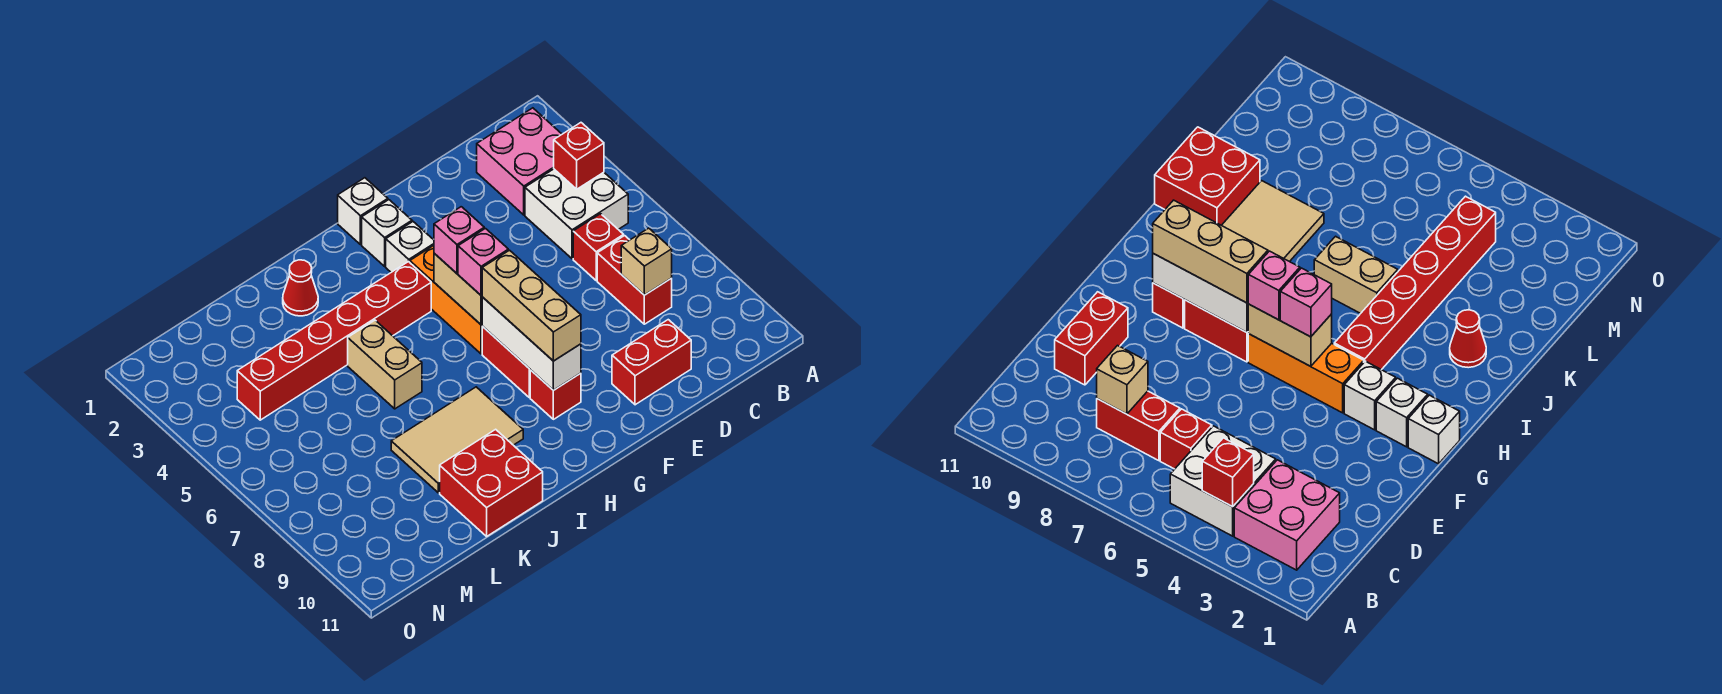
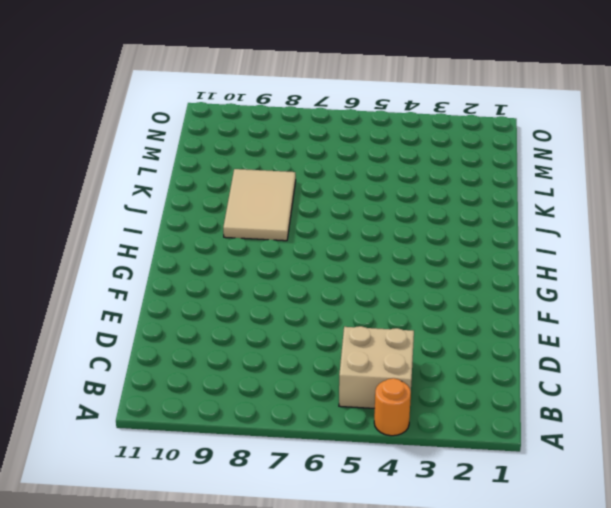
orange 1x1 round brick [374,378,411,436] -> none
tan 2x2 brick [339,326,414,408] -> white 2x2 brick [525,169,628,259]
none -> pink 2x2 brick [477,108,562,215]
none -> red 1x1 brick [573,214,624,280]
none -> red 1x2 brick [597,236,672,324]

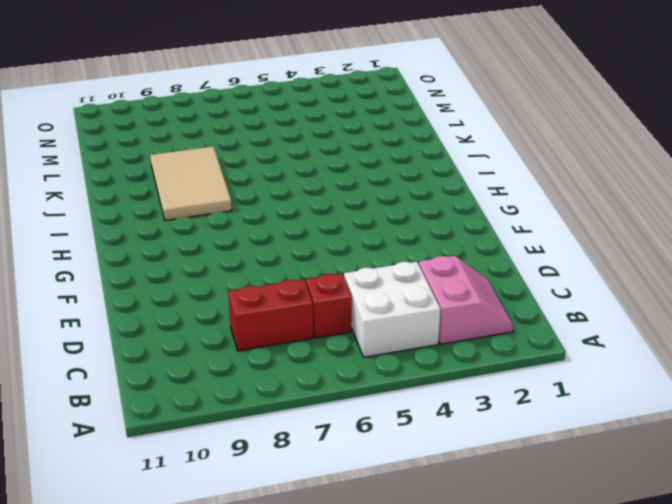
pink 2x2 slope [419,256,514,344] -> pink 2x2 brick [477,108,562,215]
none -> red 1x2 brick [612,320,691,405]
none -> white 1x1 brick [338,178,388,245]
none -> white 1x1 brick [362,200,412,266]

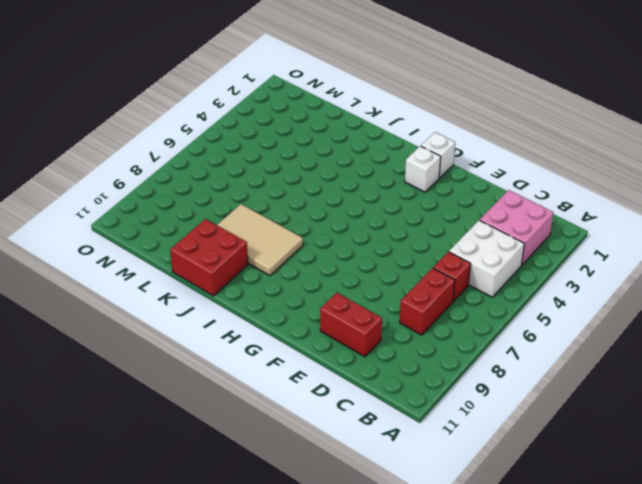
none -> white 1x1 brick [386,222,434,272]
none -> orange 1x3 brick [410,246,482,354]
none -> red 1x2 brick [482,326,530,398]

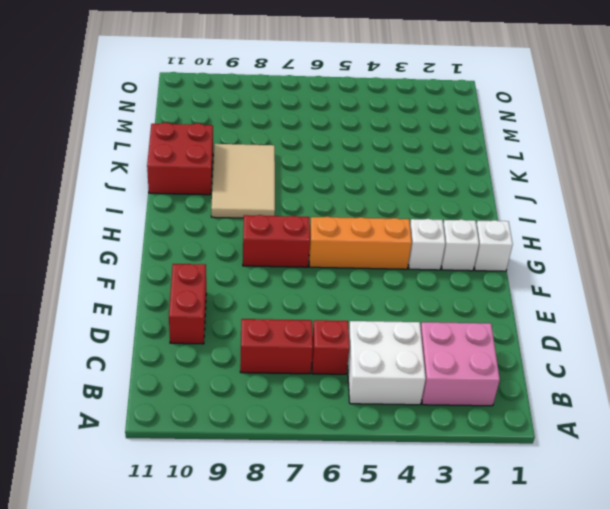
none -> red 1x1 brick [530,370,581,419]
none -> red 1x6 brick [237,261,431,420]
none -> red 1x1 cone [283,260,318,316]

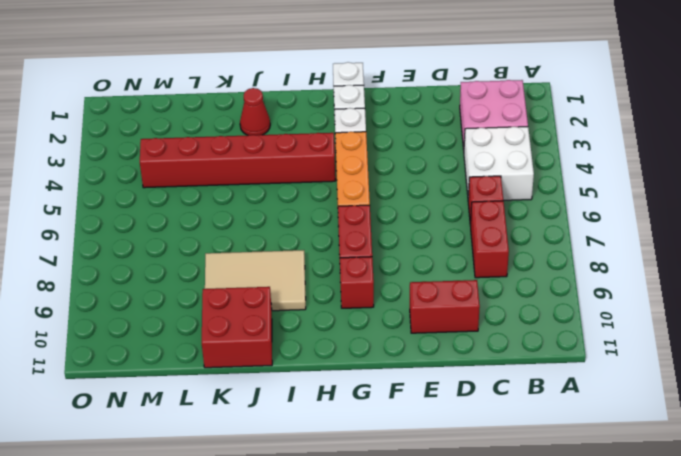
none -> tan 1x2 brick [348,320,422,409]
none -> red 1x1 brick [554,123,604,189]
none -> tan 1x1 brick [621,228,672,295]

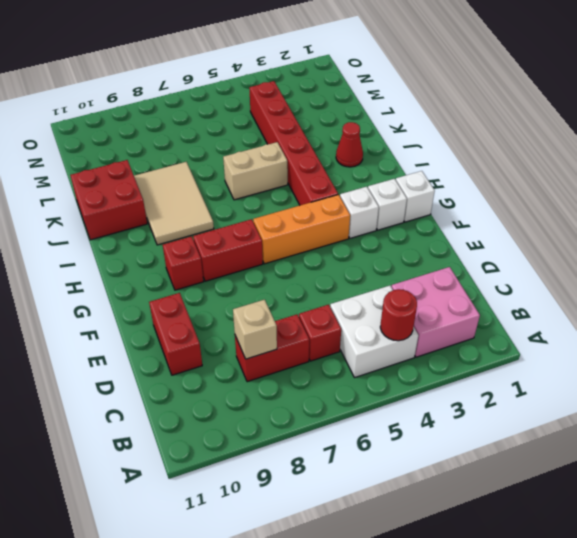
red 1x1 round brick [380,289,417,341] -> red 1x1 brick [554,123,604,189]
none -> tan 1x2 brick [434,253,482,325]
none -> white 1x3 brick [482,297,581,390]
none -> pink 1x1 brick [434,207,484,273]

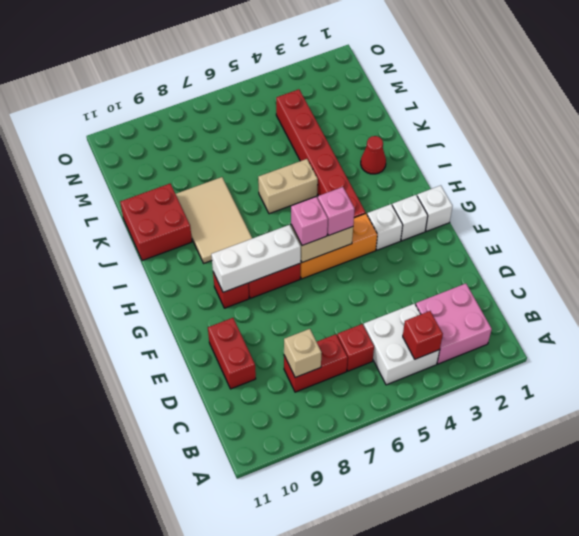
none -> tan 1x3 brick [482,250,581,361]

